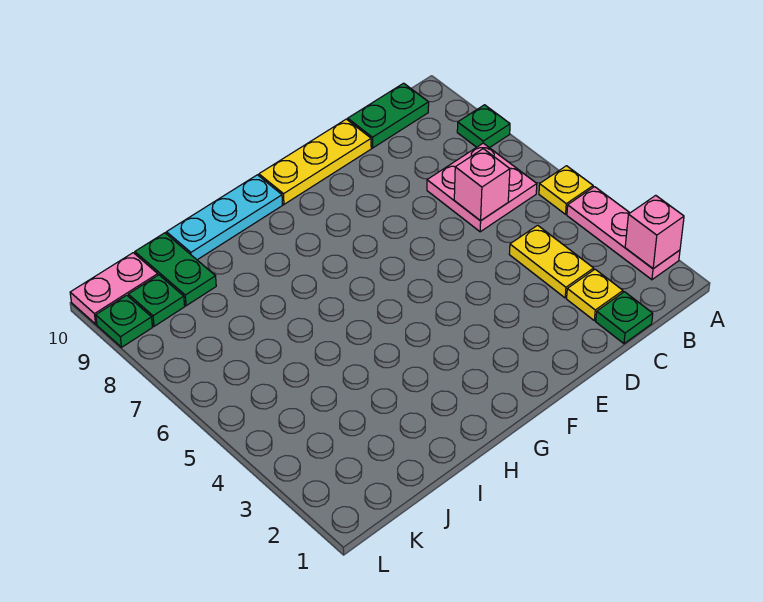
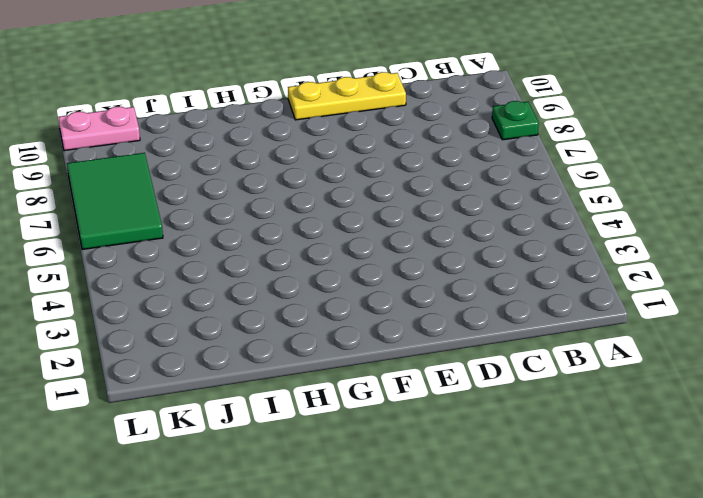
green 2x3 tile [67,153,163,250] -> none
none -> pink 1x3 plate [567,187,680,280]
none -> yellow 1x1 plate [539,166,593,214]
none -> pink 2x2 plate [427,143,537,232]

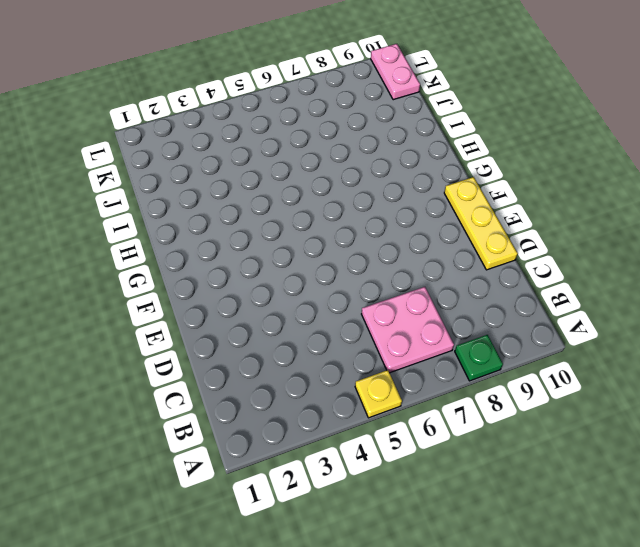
none -> pink 1x3 plate [567,187,680,280]
none -> green 1x2 plate [348,83,429,148]
none -> green 1x1 plate [596,292,653,344]

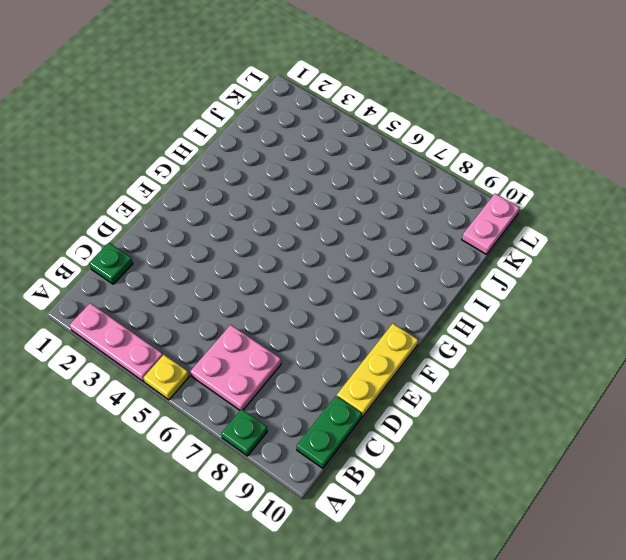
none -> yellow 1x1 plate [567,269,623,320]
none -> yellow 1x2 plate [509,225,594,298]
none -> cyan 1x3 plate [166,175,282,260]

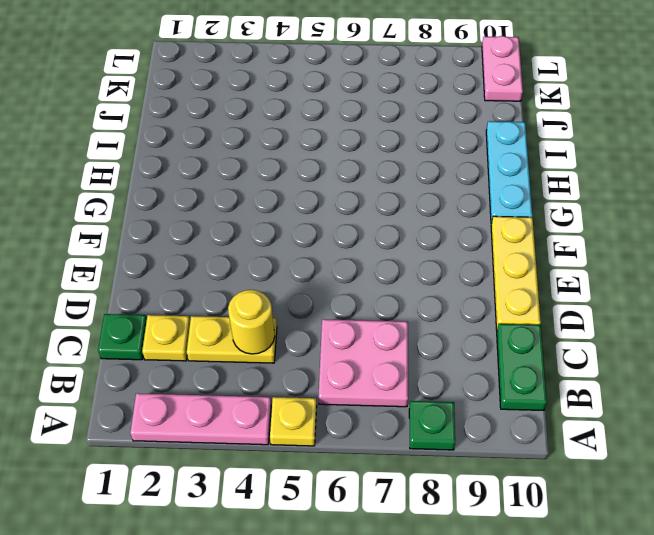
yellow 1x1 round brick [228,290,275,354] -> none
none -> green 1x2 plate [135,233,216,306]
none -> green 1x1 plate [128,275,185,326]
none -> green 1x1 plate [96,295,153,347]

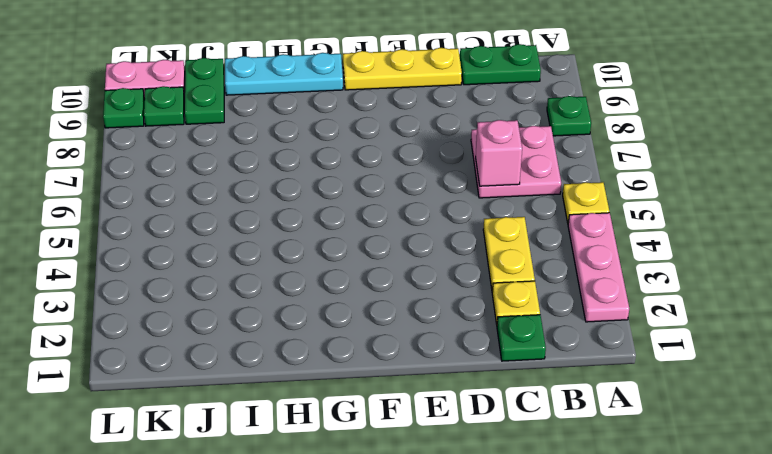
none -> pink 1x1 brick [625,195,684,269]

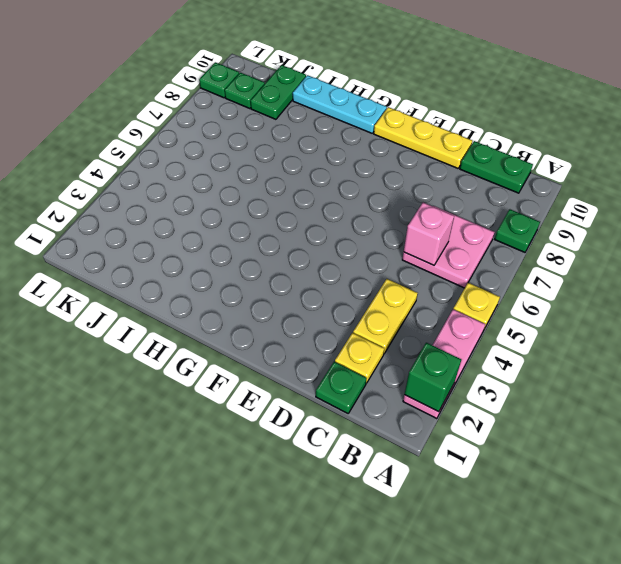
green 1x1 brick [405,343,461,412] -> pink 1x1 brick [625,195,684,269]
none -> pink 1x2 plate [70,253,158,324]

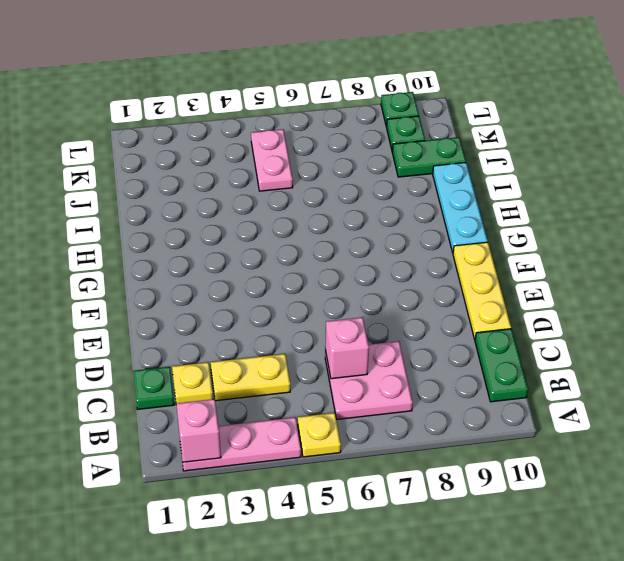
pink 1x2 plate [251,129,293,191] -> pink 1x2 plate moved to [70,253,158,324]
none -> green 1x1 plate [457,105,510,148]

